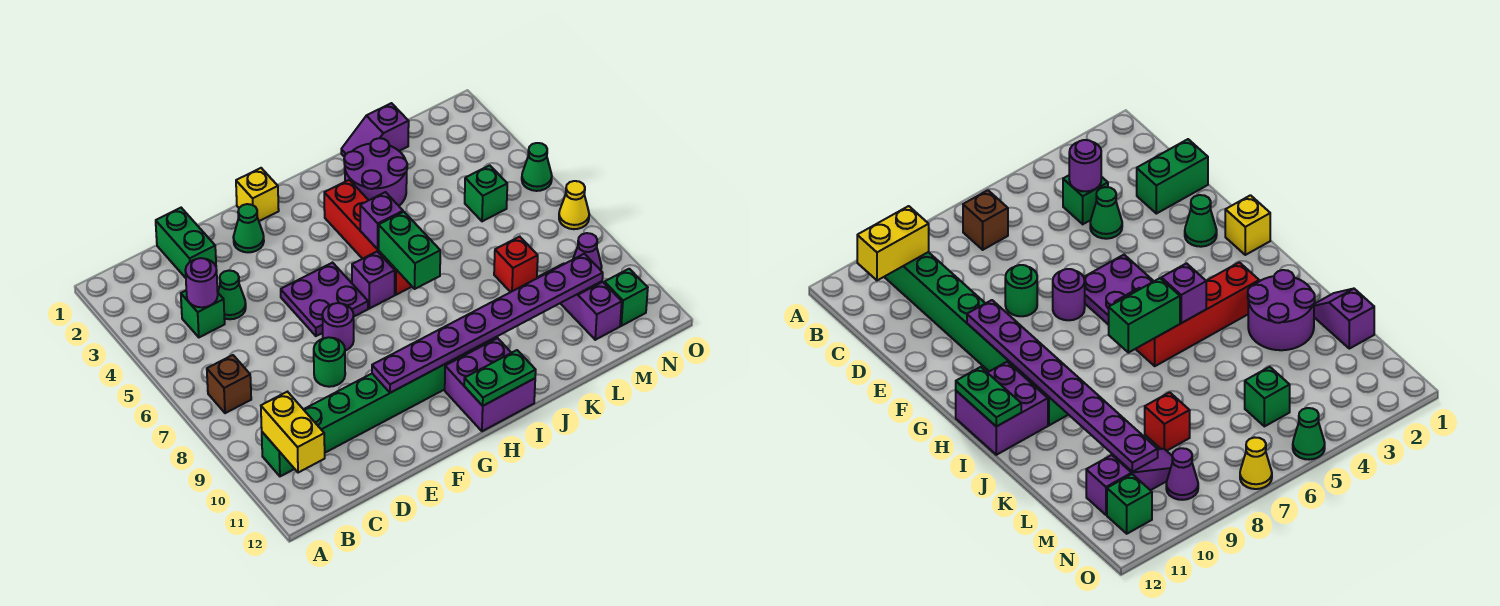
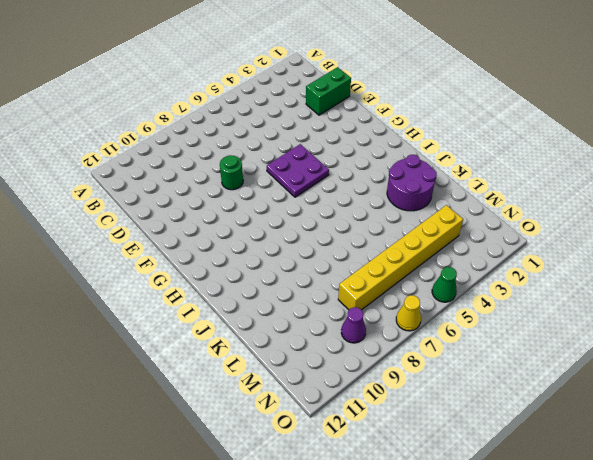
yellow 1x6 brick [338,205,463,310] -> green 1x1 brick [465,165,507,221]
none -> brown 1x1 brick [207,355,251,413]
none -> green 1x8 brick [262,337,497,476]
none -> green 1x1 brick [181,291,225,337]

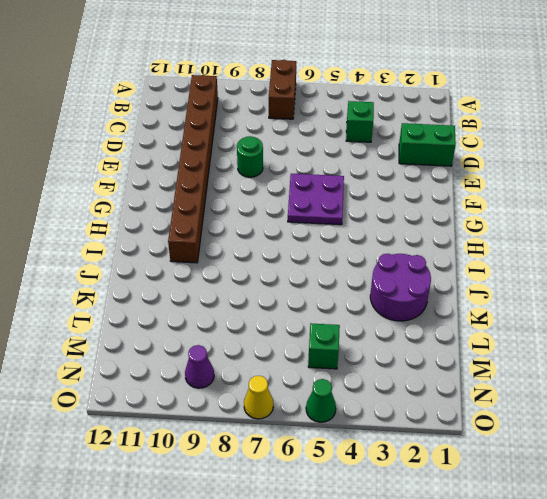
brown 1x2 brick [269,60,296,119] -> brown 1x1 brick [207,355,251,413]
brown 1x8 brick [168,75,218,263] -> green 1x8 brick [262,337,497,476]
none -> green 1x1 cone [218,271,246,319]
none -> green 1x1 cone [233,204,264,252]
none -> purple 1x1 round brick [322,303,354,351]

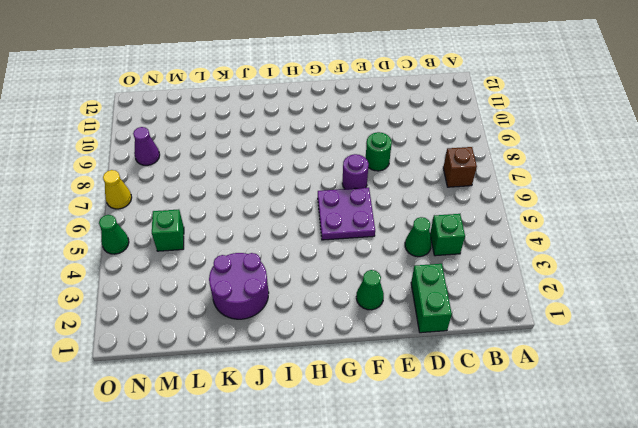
none -> green 1x8 brick [262,337,497,476]
none -> yellow 1x1 brick [236,168,279,221]
none -> purple 1x1 brick [352,252,395,309]

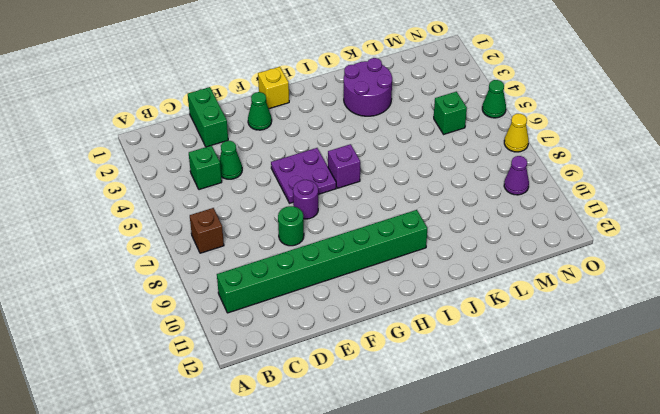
none -> purple 2x2 brick [445,338,535,431]
none -> red 1x4 brick [324,180,412,295]
none -> purple 1x2 slope [341,103,409,157]

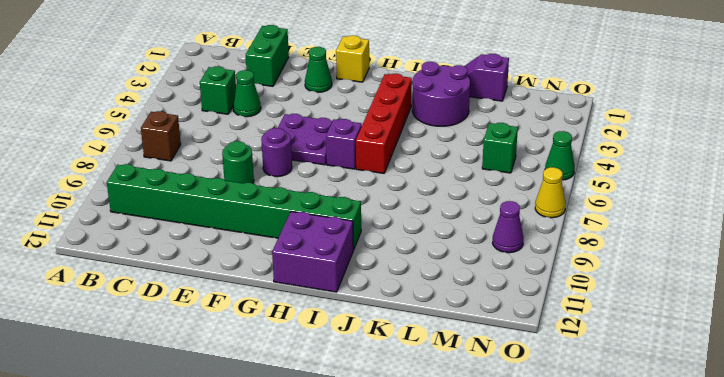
none -> red 1x1 brick [494,237,538,292]
none -> purple 1x3 slope [539,264,622,340]
none -> green 1x1 brick [604,269,648,326]

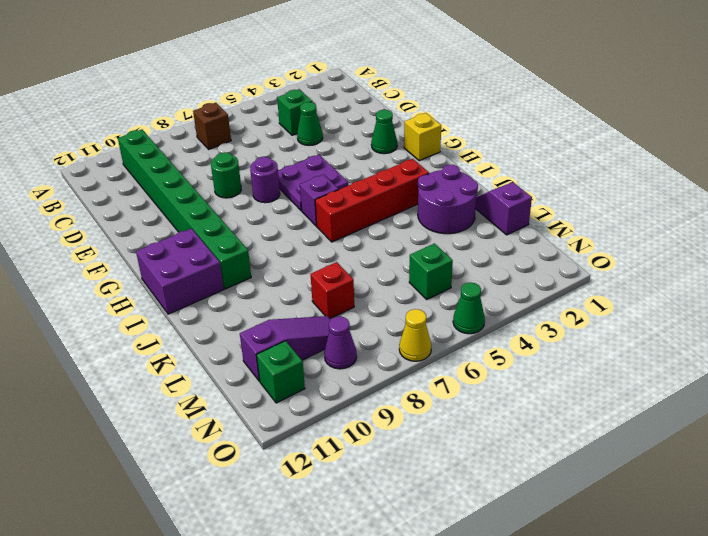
none -> green 1x2 brick [156,208,216,278]
none -> yellow 1x2 brick [261,392,325,473]
none -> purple 1x1 round brick [185,258,218,307]

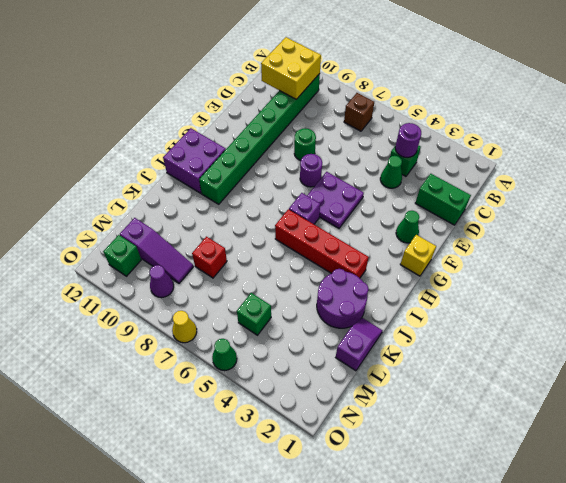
yellow 2x2 brick [261,37,321,99] -> yellow 1x2 brick [261,392,325,473]
none -> purple 1x8 plate [372,254,603,393]
none -> green 1x2 plate [464,350,536,406]
none -> purple 1x1 brick [360,192,403,249]

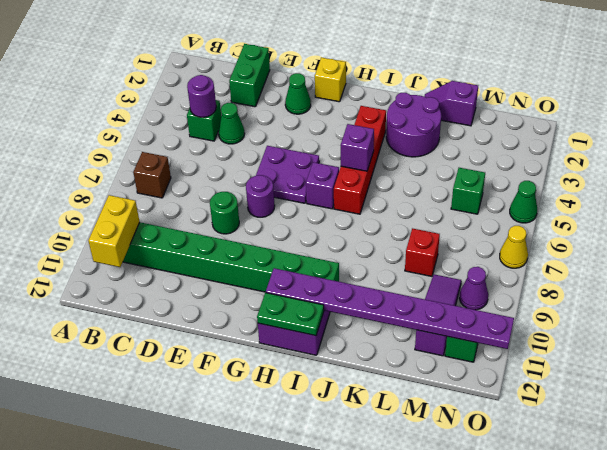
purple 1x8 plate [266,268,514,349] -> purple 1x8 plate moved to [372,254,603,393]
none -> green 1x2 brick [379,212,440,289]

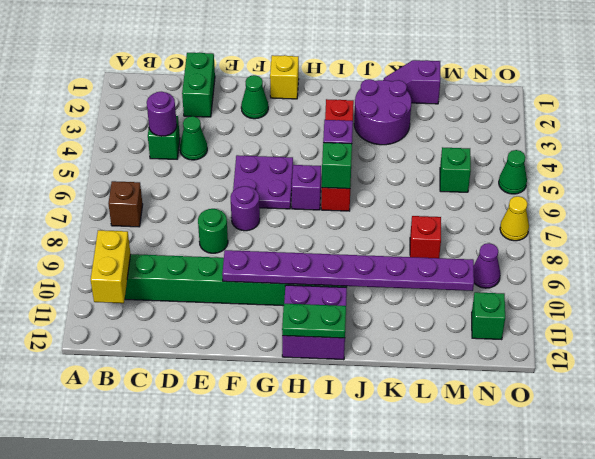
green 1x1 brick [322,143,352,189] -> green 1x2 brick [379,212,440,289]
none -> purple 1x3 slope [539,264,622,340]

